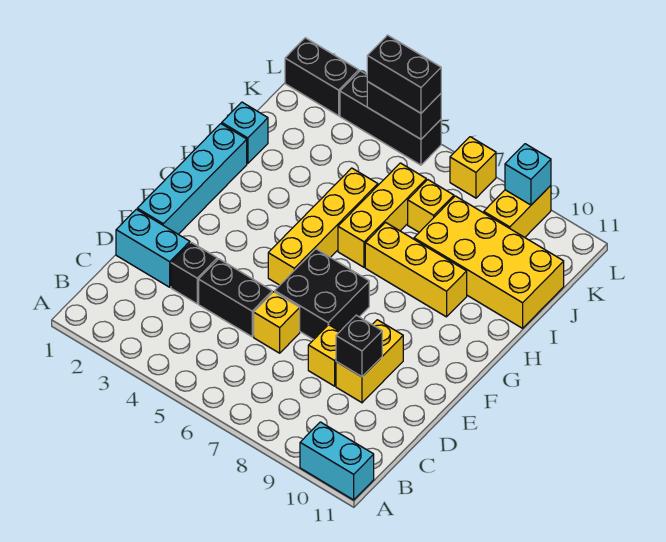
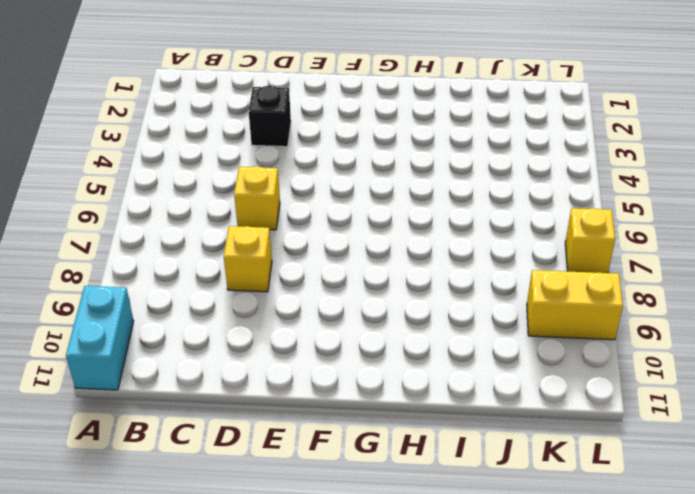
none -> cyan 1x2 brick [116,209,190,287]
none -> black 1x2 brick [199,259,272,337]
none -> yellow 1x2 brick [336,320,403,403]

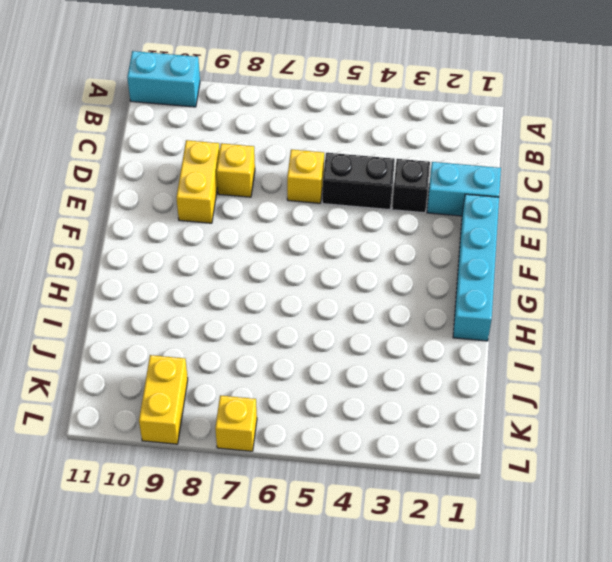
none -> black 2x2 brick [275,249,369,340]
none -> yellow 1x4 brick [268,168,378,285]
none -> yellow 1x3 brick [338,163,426,267]

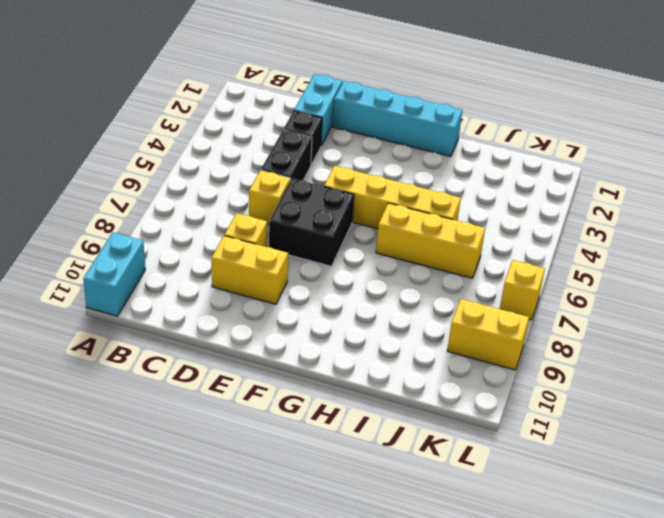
none -> yellow 1x3 brick [365,222,467,317]
none -> cyan 1x1 brick [222,102,268,164]
none -> yellow 2x4 brick [414,196,564,328]

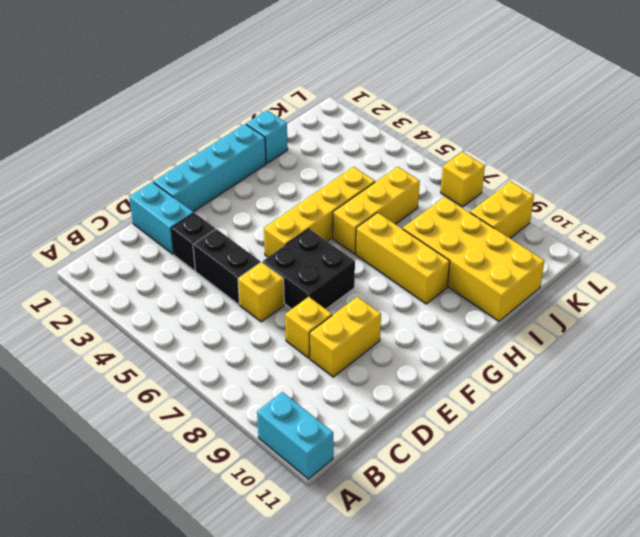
none -> yellow 1x1 brick [408,180,454,232]
none -> black 1x2 brick [285,38,359,116]
none -> black 1x3 brick [340,71,441,165]

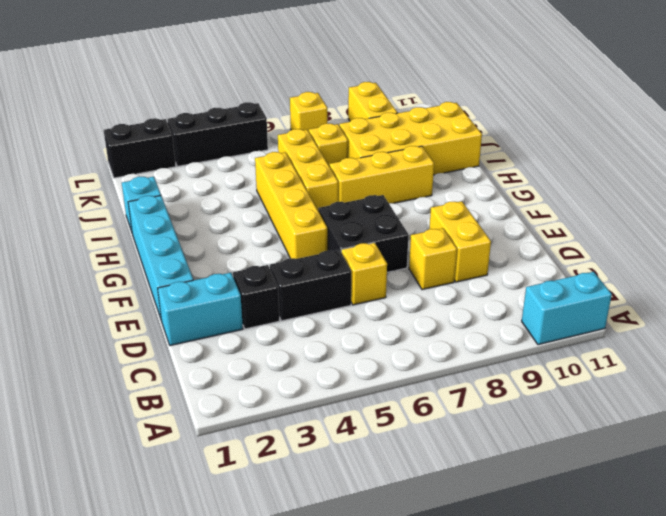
none -> black 1x1 brick [336,315,382,377]
none -> black 1x2 brick [367,82,441,139]
none -> cyan 1x1 brick [505,144,551,205]

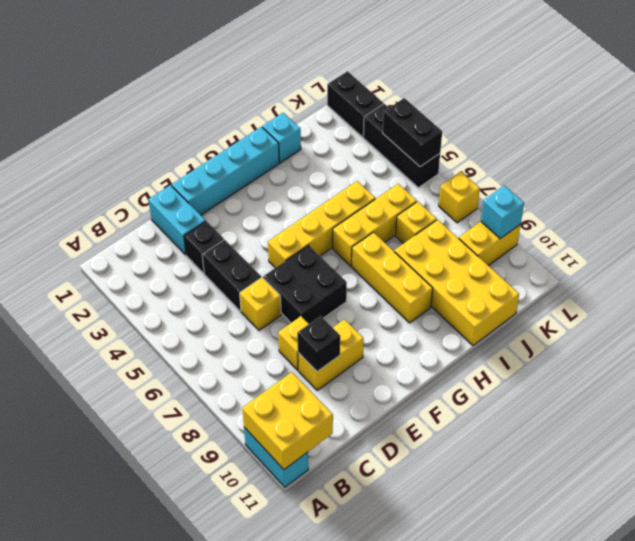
yellow 2x2 brick [242,372,333,469] -> none
none -> black 1x2 brick [367,35,441,113]

